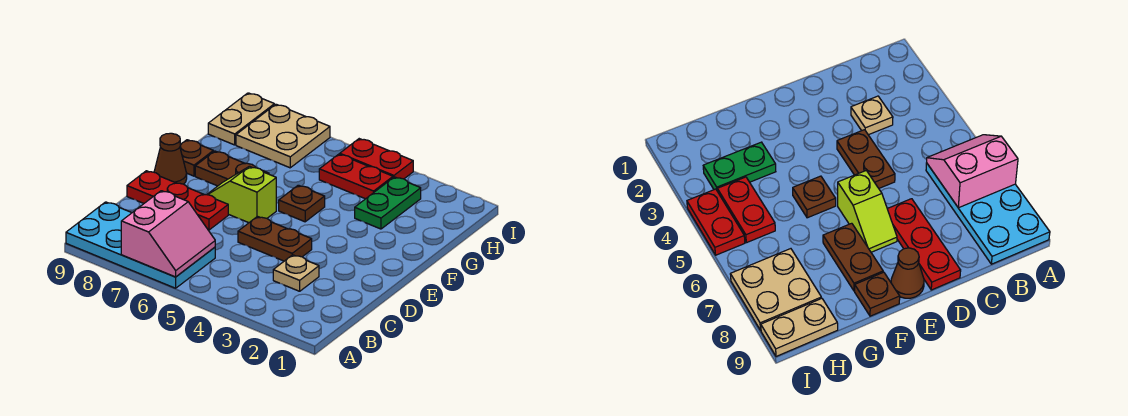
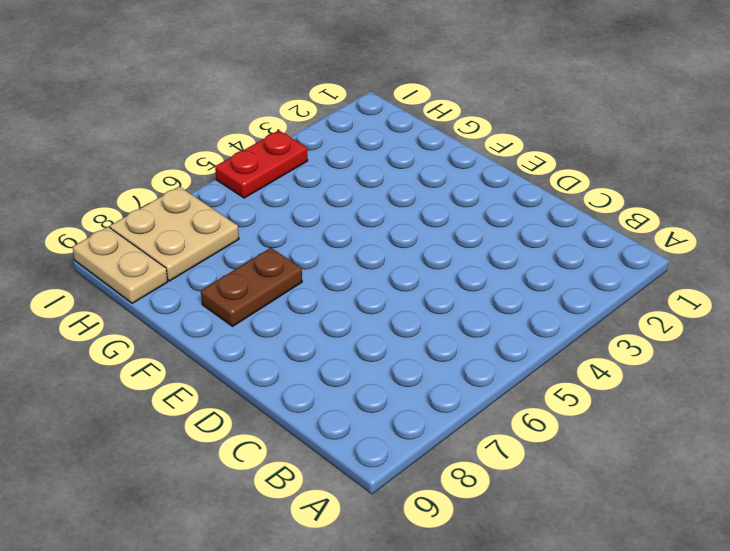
none -> cyan 2x4 plate [66,202,215,288]
none -> tan 1x1 plate [273,255,319,291]
none -> brown 1x2 plate [238,217,312,261]

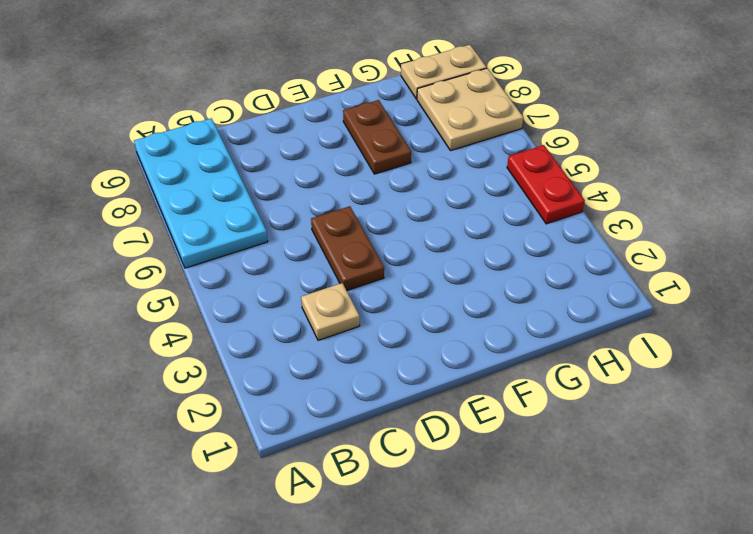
none -> red 1x3 plate [127,171,228,230]
none -> lime 1x2 slope [207,166,276,223]
none -> brown 1x1 cone [154,133,187,184]

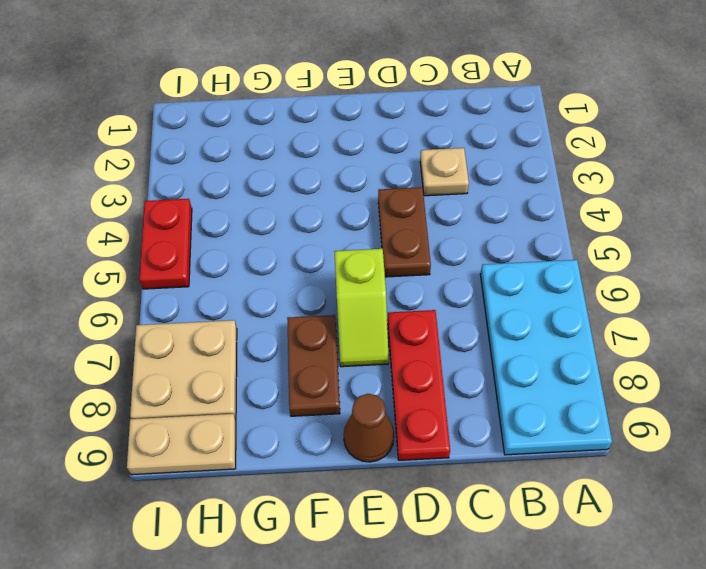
none -> brown 1x1 plate [279,185,325,222]
none -> brown 1x1 plate [180,140,213,176]
none -> green 1x2 plate [355,177,421,229]

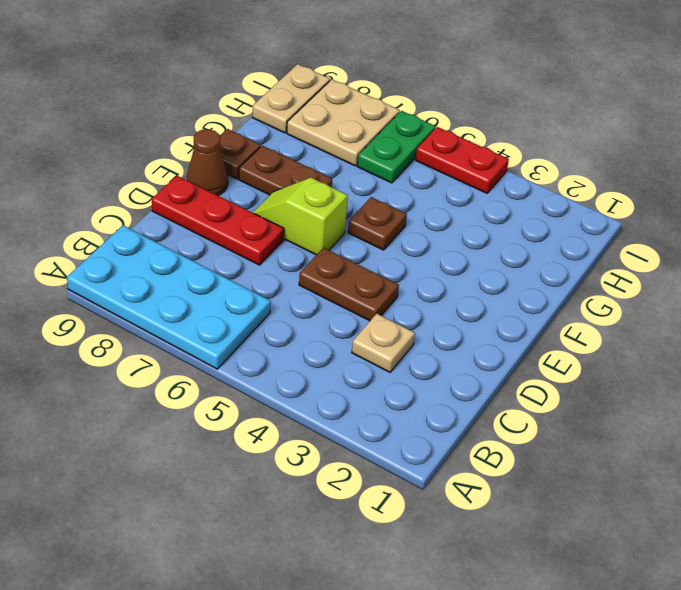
green 1x2 plate [357,111,435,183] -> green 1x2 plate moved to [355,177,421,229]
none -> red 1x2 plate [319,154,393,199]
none -> pink 2x2 slope [121,191,215,277]

